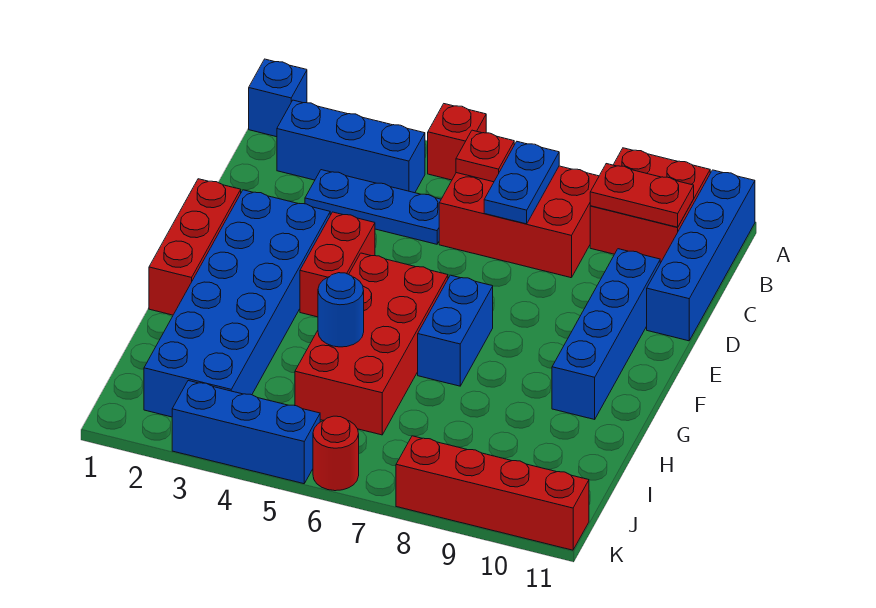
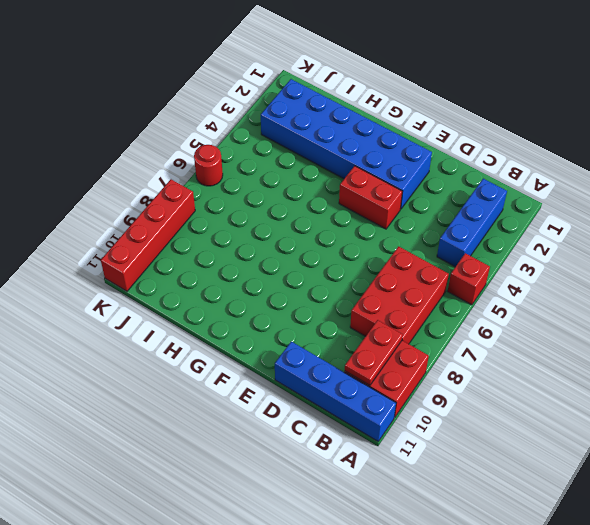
none -> blue 1x1 brick [249,59,307,137]
none -> blue 1x3 plate [305,170,441,244]
none -> blue 1x4 brick [552,249,660,419]

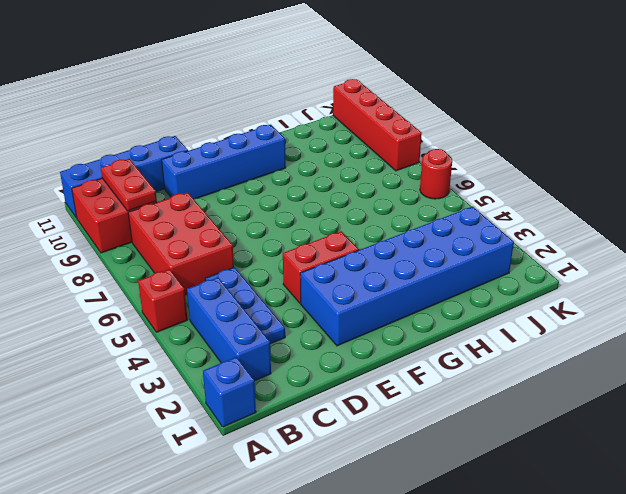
none -> red 1x3 brick [149,179,241,315]
none -> red 2x4 brick [295,253,448,435]
none -> blue 1x2 brick [418,275,493,386]

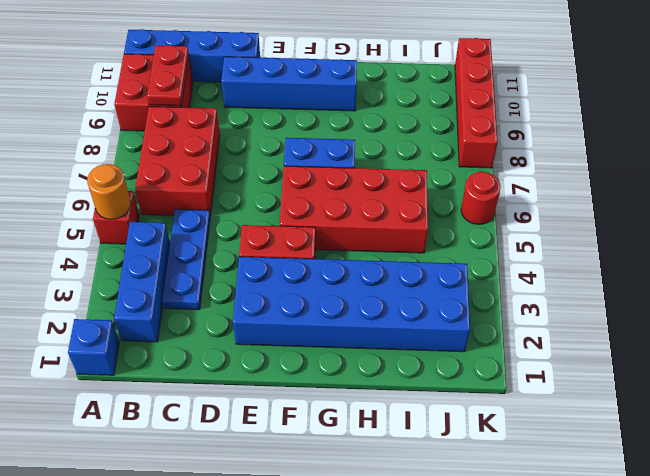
orange 1x1 round brick [87,164,131,219] -> none
none -> red 1x3 brick [149,179,241,315]
none -> blue 1x3 brick [172,381,320,484]
none -> red 1x1 plate [456,130,514,182]

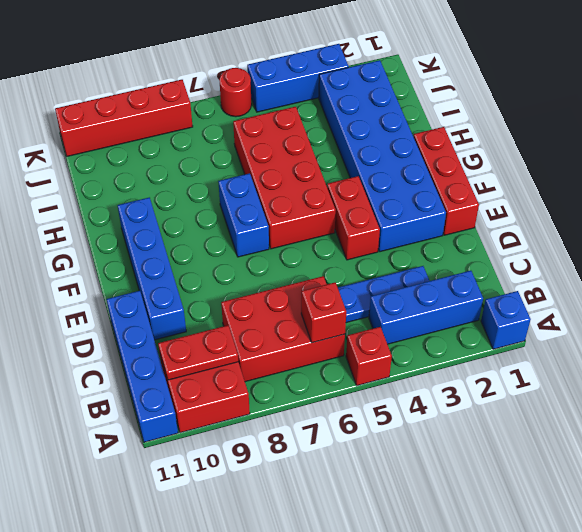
red 1x1 brick [301,283,346,343] -> red 1x1 plate [456,130,514,182]
none -> blue 1x2 plate [484,142,559,224]
none -> blue 1x1 round brick [318,273,364,347]

